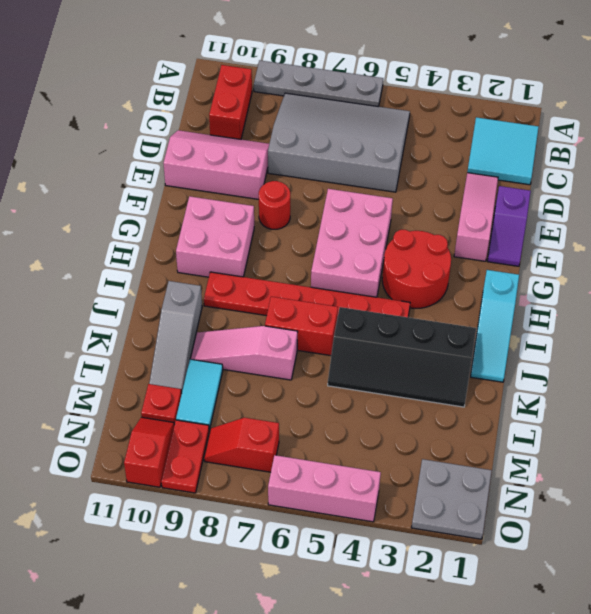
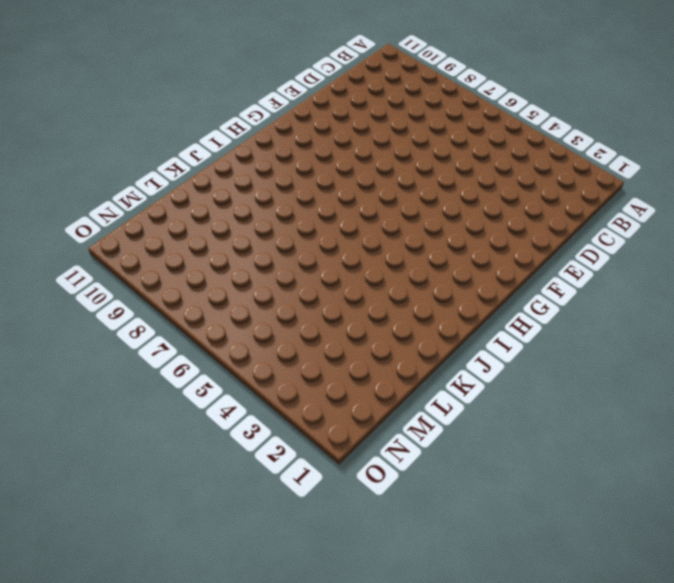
none -> grey 1x4 plate [254,60,383,107]
none -> cyan 2x2 tile [467,117,539,185]
none -> grey 3x4 slope [268,93,410,192]

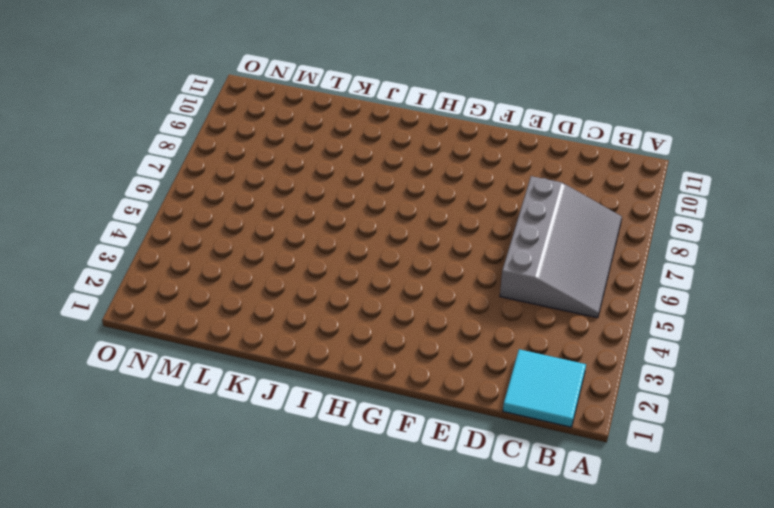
none -> grey 1x4 plate [254,60,383,107]
none -> red 1x2 brick [209,65,252,139]
none -> pink 1x3 slope [454,173,498,261]

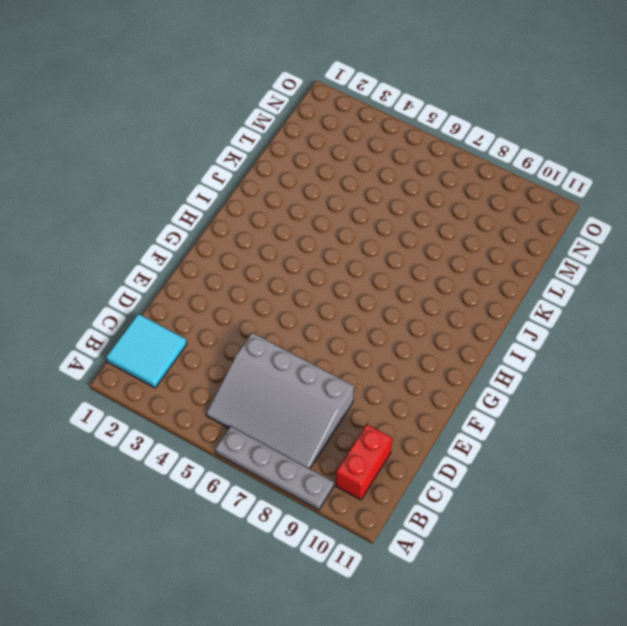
none -> pink 1x3 slope [454,173,498,261]
none -> pink 2x3 slope [163,130,269,199]
none -> purple 1x2 slope [487,186,531,266]

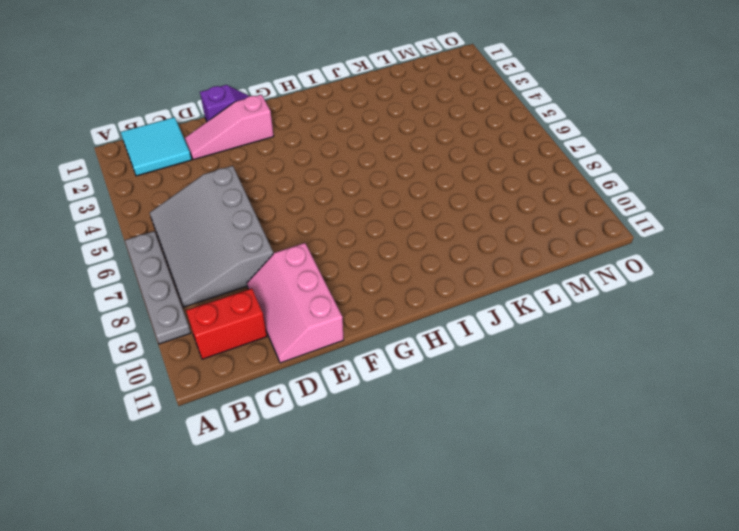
none -> pink 2x3 brick [311,189,393,297]
none -> red 1x1 round brick [259,181,290,229]
none -> red 2x2 round brick [382,230,451,308]

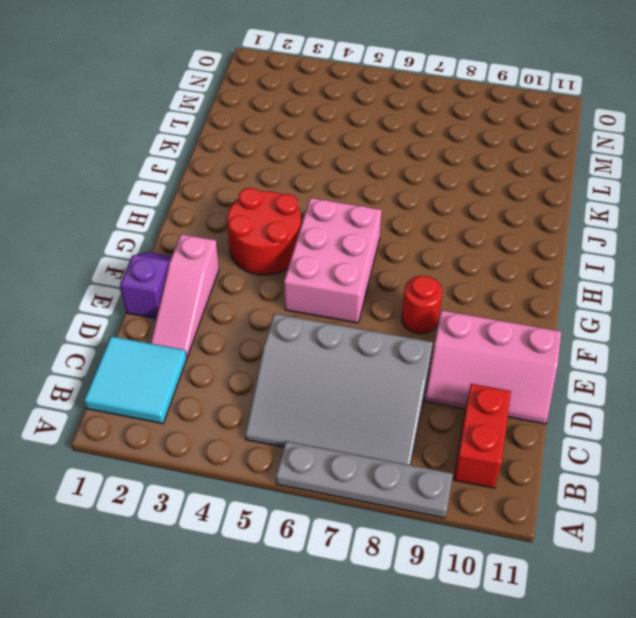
none -> pink 2x2 brick [176,196,254,277]
none -> cyan 1x3 slope [471,270,519,382]
none -> red 1x6 plate [204,272,410,317]

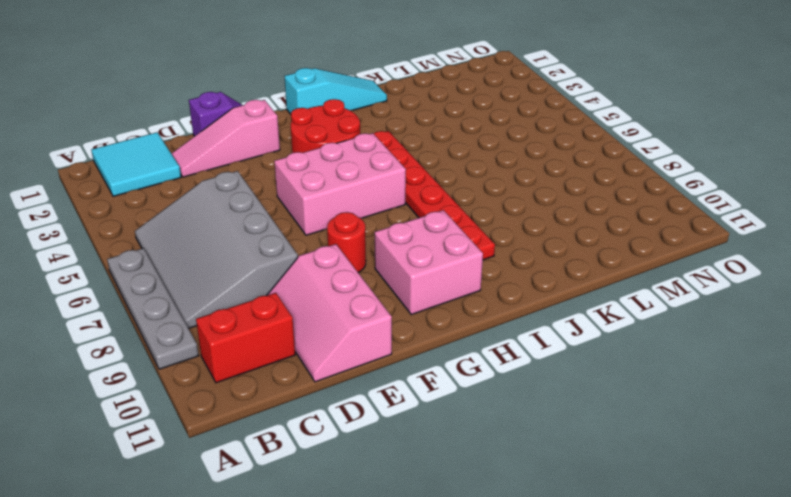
none -> black 2x4 slope [328,307,476,407]
none -> red 1x2 brick [265,297,338,356]
none -> grey 1x3 slope [149,281,202,393]

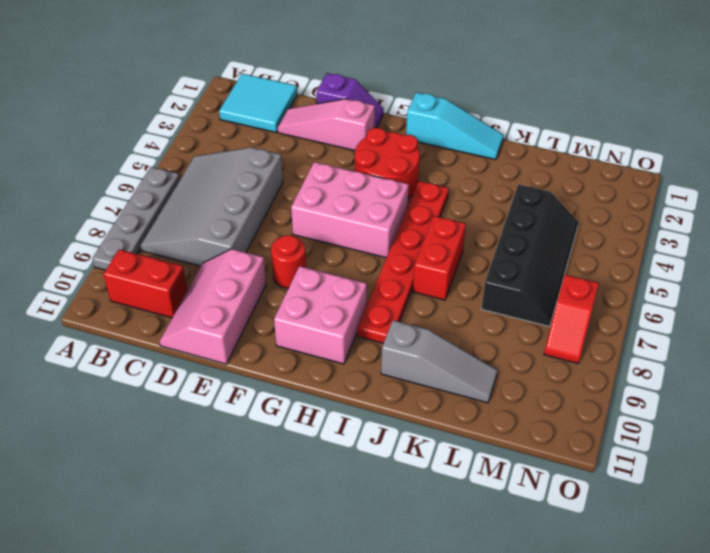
black 2x4 slope [481,184,579,327] -> black 2x4 slope moved to [328,307,476,407]
none -> pink 1x3 slope [191,326,298,380]
none -> cyan 1x2 tile [176,359,223,430]
none -> red 1x1 plate [141,384,182,424]

